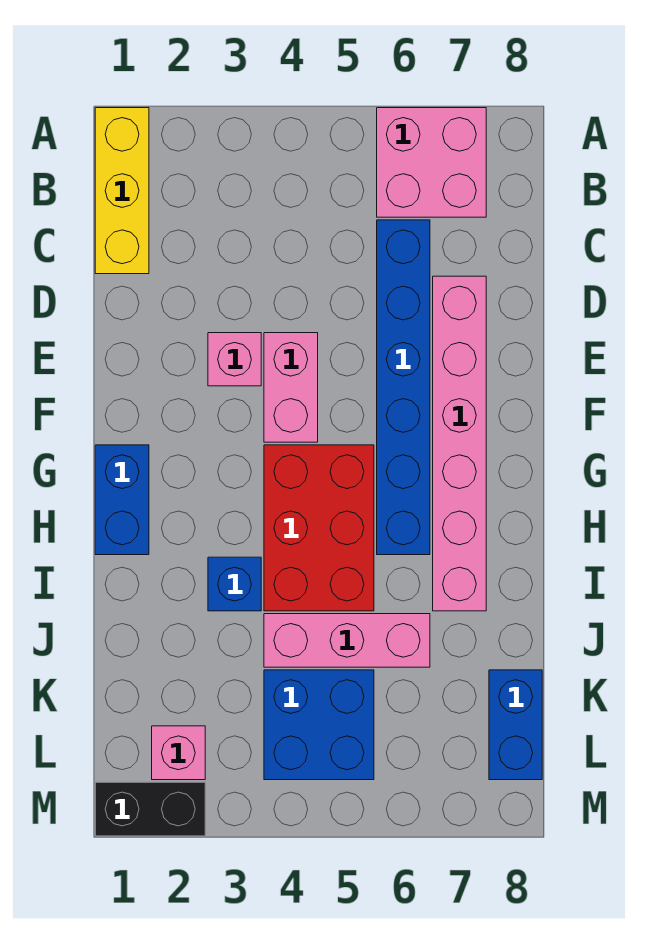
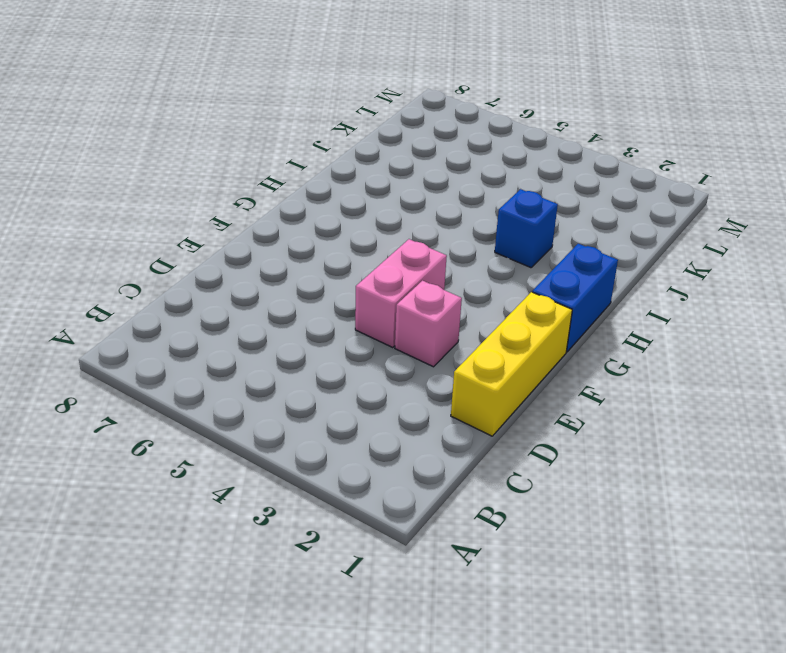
yellow 1x3 brick [451,292,572,436] -> yellow 1x3 brick moved to [95,108,149,274]
none -> pink 2x2 brick [377,108,486,217]
none -> blue 1x6 brick [377,220,430,555]
none -> pink 1x6 brick [433,276,486,611]

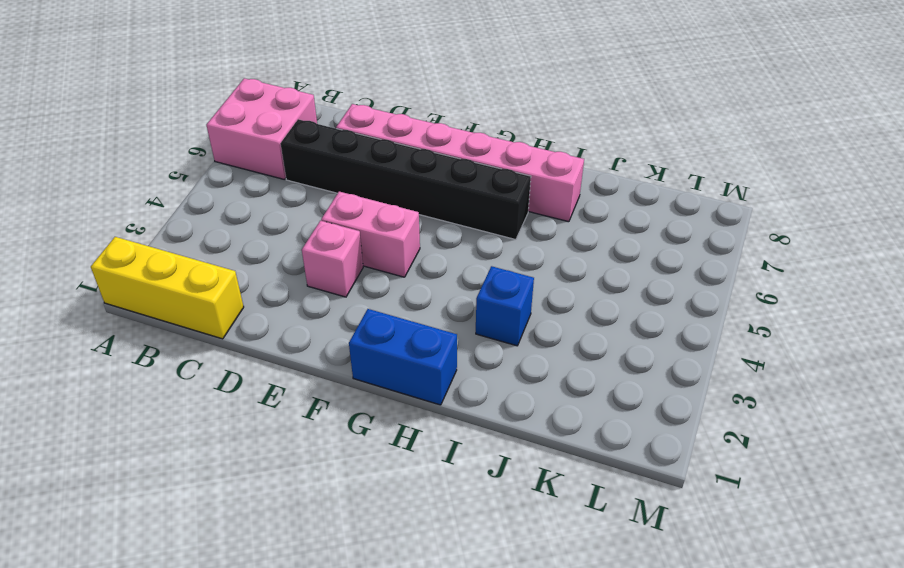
black 1x6 brick [281,119,531,240] -> blue 1x6 brick [377,220,430,555]
none -> red 2x3 brick [264,445,374,611]
none -> pink 1x3 brick [264,614,430,667]
none -> blue 2x2 brick [264,670,374,780]

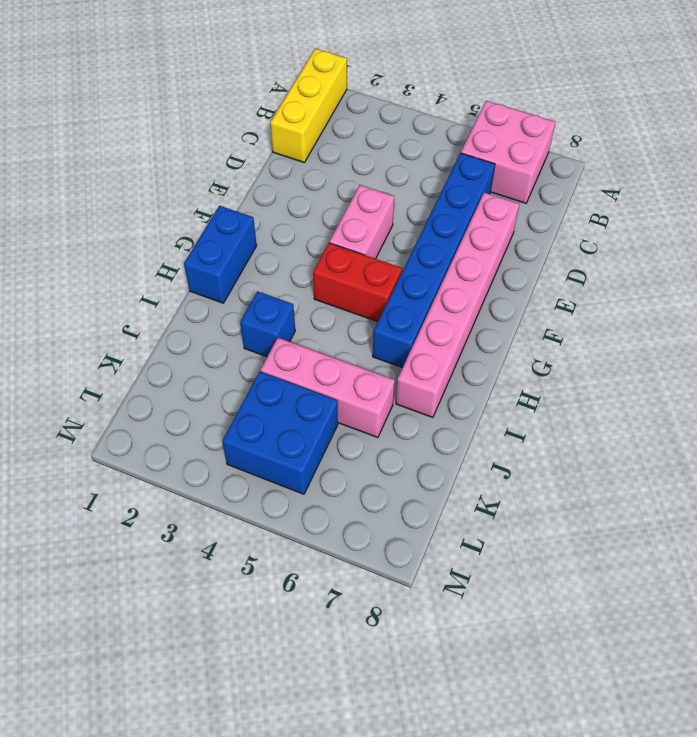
red 1x2 brick [313,243,402,322] -> red 2x3 brick [264,445,374,611]
none -> pink 1x1 brick [208,333,261,386]
none -> blue 1x2 brick [489,670,542,780]
none -> pink 1x1 brick [152,726,205,780]

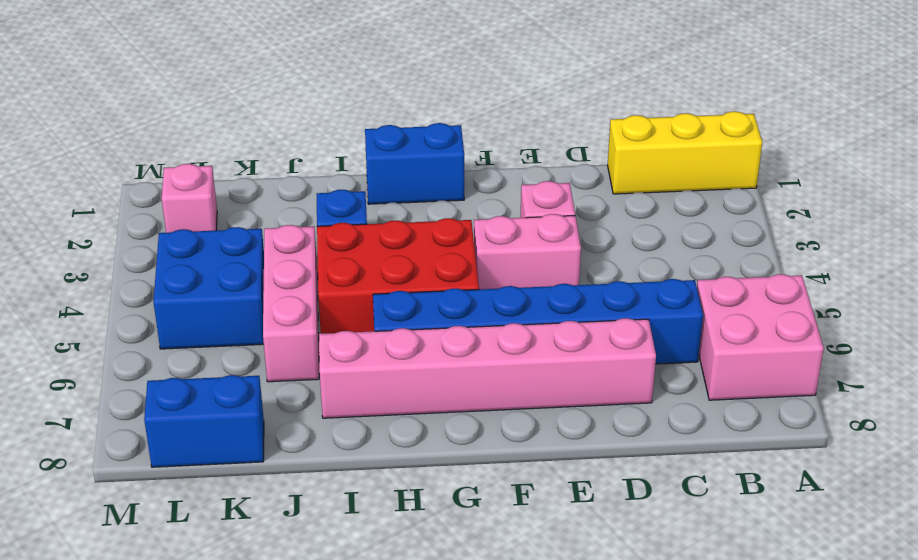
none -> black 1x2 brick [95,782,205,836]

